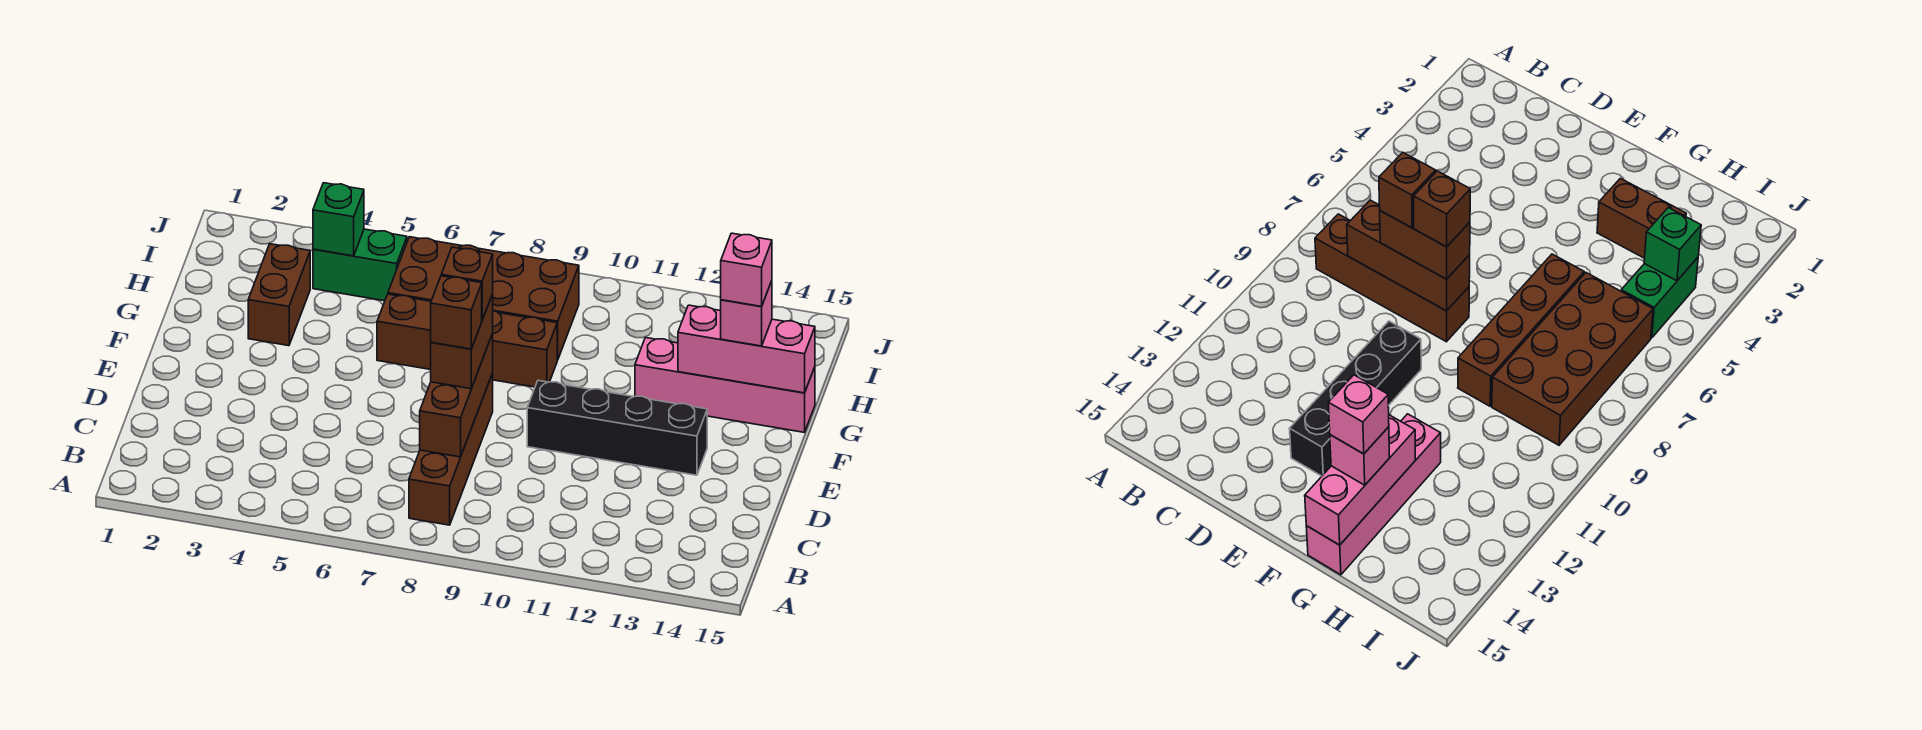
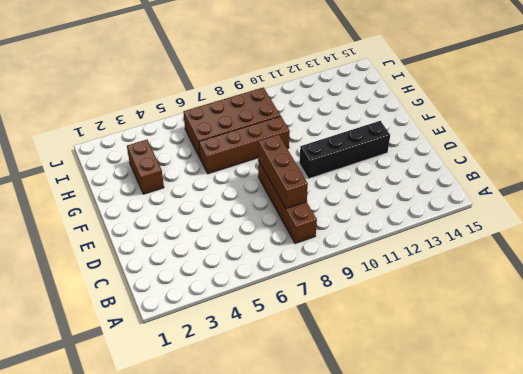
none -> pink 1x4 brick [635,338,815,432]
none -> green 1x2 brick [313,229,407,301]
none -> pink 1x3 brick [678,305,815,393]

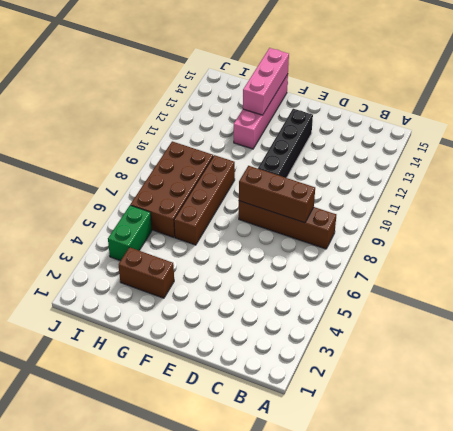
none -> green 1x1 brick [313,183,364,256]
none -> brown 1x2 brick [431,294,493,389]
none -> pink 1x1 brick [721,281,772,346]

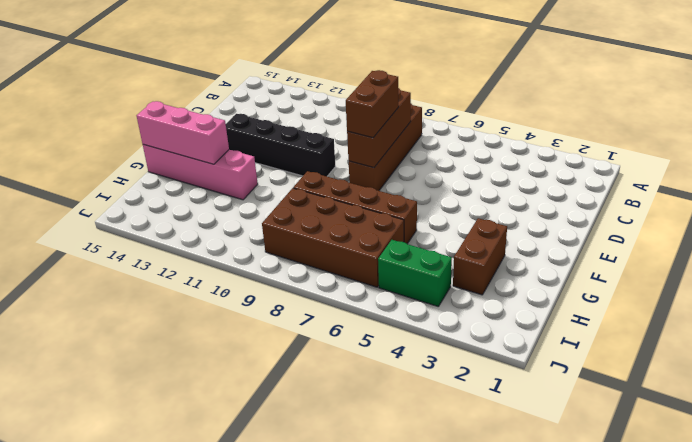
none -> green 1x1 brick [313,183,364,256]
none -> pink 1x1 brick [721,281,772,346]
none -> brown 1x1 brick [431,276,482,349]

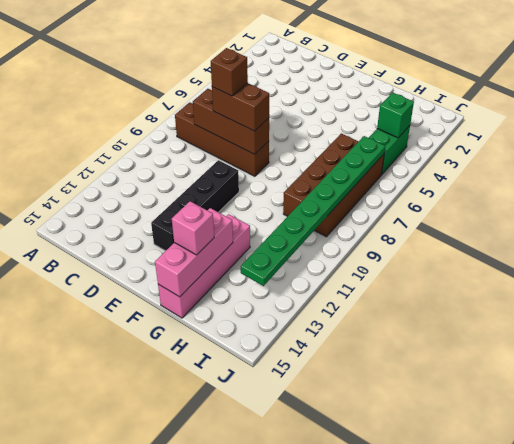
green 1x8 plate [241,136,385,286] -> none
none -> brown 1x2 brick [248,244,310,346]
none -> brown 1x4 brick [377,294,557,387]
none -> brown 1x1 brick [441,247,493,320]

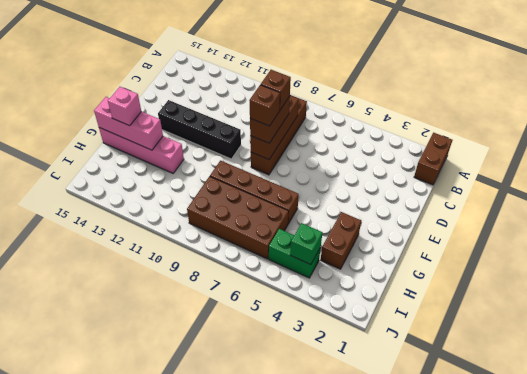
brown 1x2 brick [414,133,452,185] -> none
none -> pink 1x1 brick [721,233,772,306]

